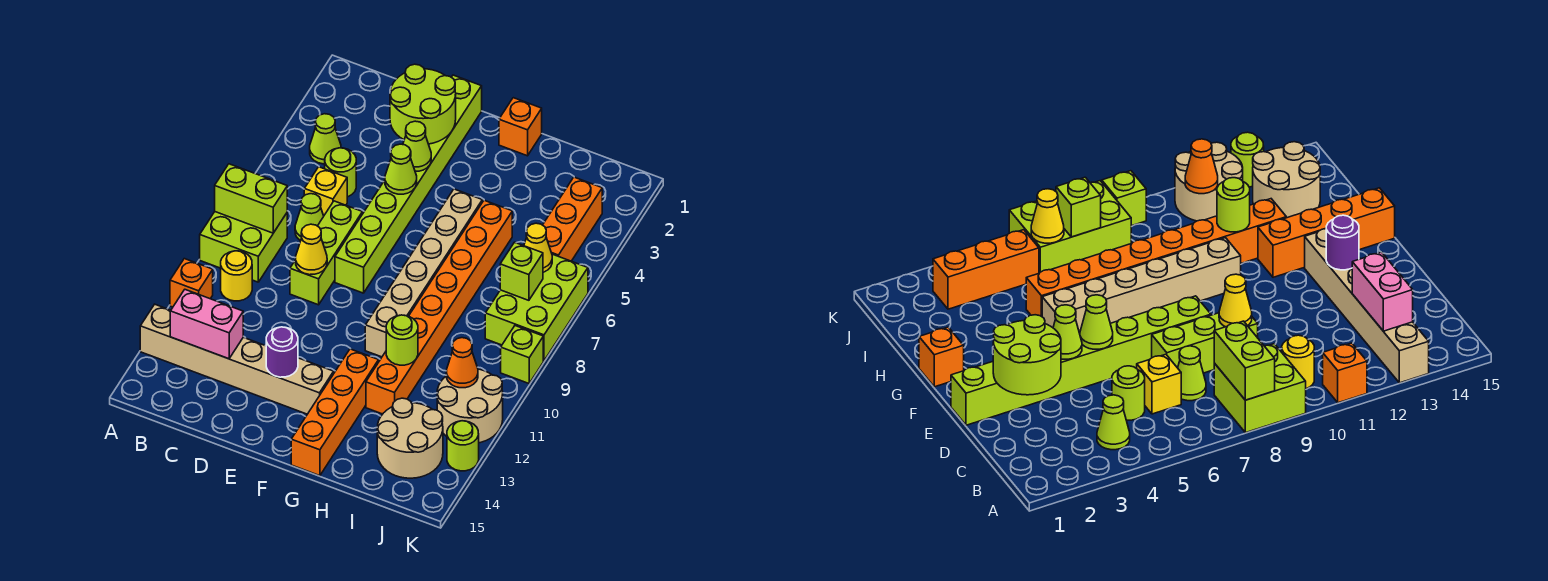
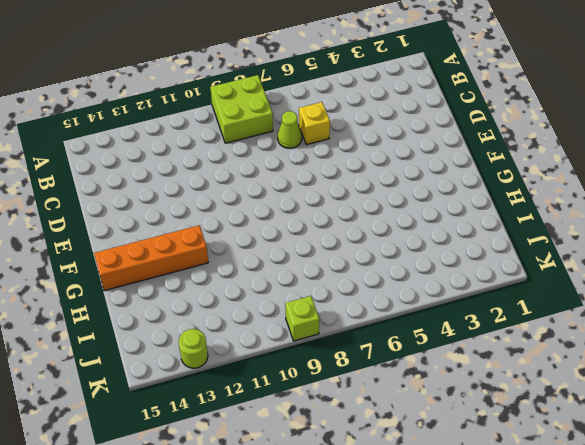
none -> orange 1x1 brick [170,259,213,307]
none -> tan 1x6 brick [140,304,334,414]
none -> lime 1x1 cone [310,114,341,164]
none -> yellow 1x1 round brick [221,251,252,301]

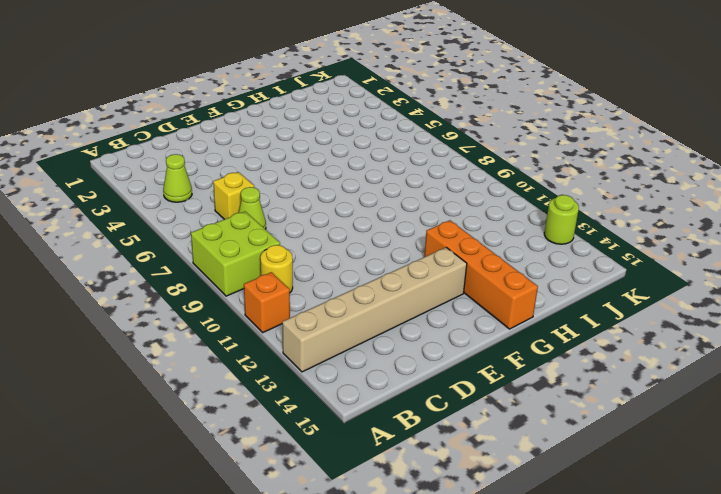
none -> lime 1x1 round brick [325,148,356,197]
none -> lime 1x3 brick [290,201,362,305]
none -> lime 1x8 brick [335,75,482,293]
none -> orange 1x1 brick [499,98,542,156]

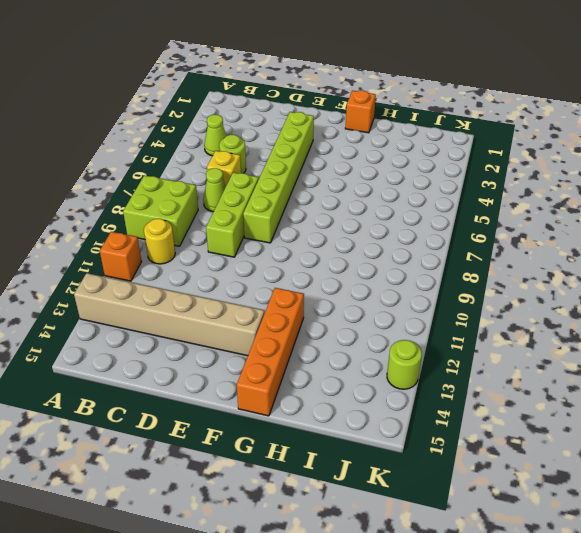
lime 1x6 brick [243,112,314,243] -> lime 1x8 brick [335,75,482,293]
none -> tan 1x6 brick [365,189,482,357]
none -> orange 1x8 brick [366,200,512,414]
none -> tan 2x2 round brick [377,398,443,478]
none -> orange 1x3 brick [543,177,602,261]

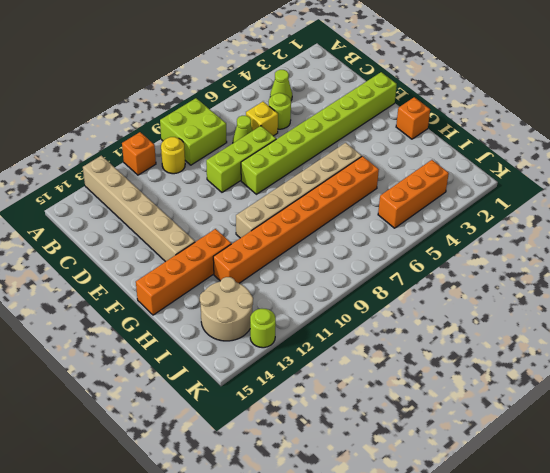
none -> lime 2x3 brick [485,254,588,361]
none -> tan 2x2 round brick [437,369,503,443]
none -> lime 1x1 brick [501,326,543,383]
none -> lime 1x2 brick [215,164,287,233]

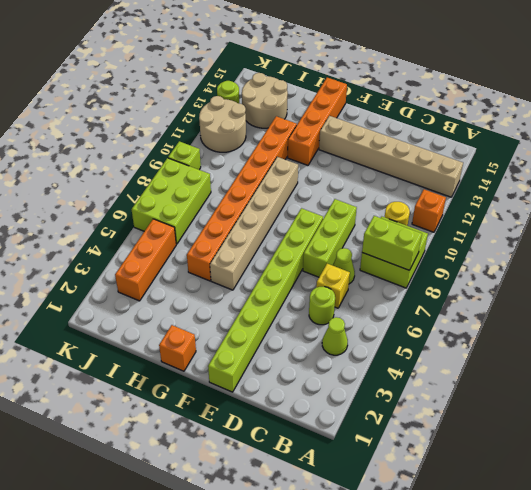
none -> pink 1x2 brick [170,290,243,359]
none -> lime 2x2 round brick [390,64,456,144]
none -> yellow 1x1 cone [296,224,327,275]
none -> lime 1x1 cone [403,121,431,171]

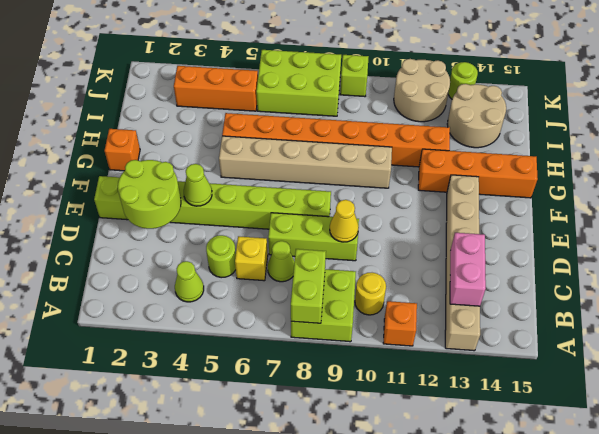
none -> lime 1x1 cone [385,144,417,194]
none -> purple 1x1 round brick [266,327,298,377]
none -> lime 1x1 round brick [386,315,418,365]
none -> yellow 1x1 cone [524,223,552,272]

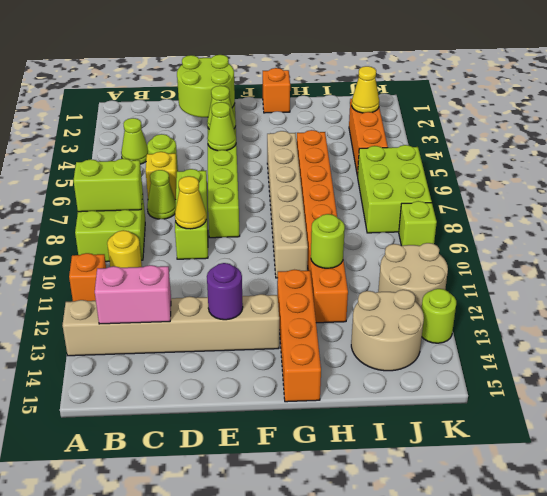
yellow 1x1 cone [352,66,379,113] -> yellow 1x1 cone moved to [524,223,552,272]
none -> lime 1x1 brick [500,242,543,300]
none -> orange 1x1 cone [446,338,478,388]

